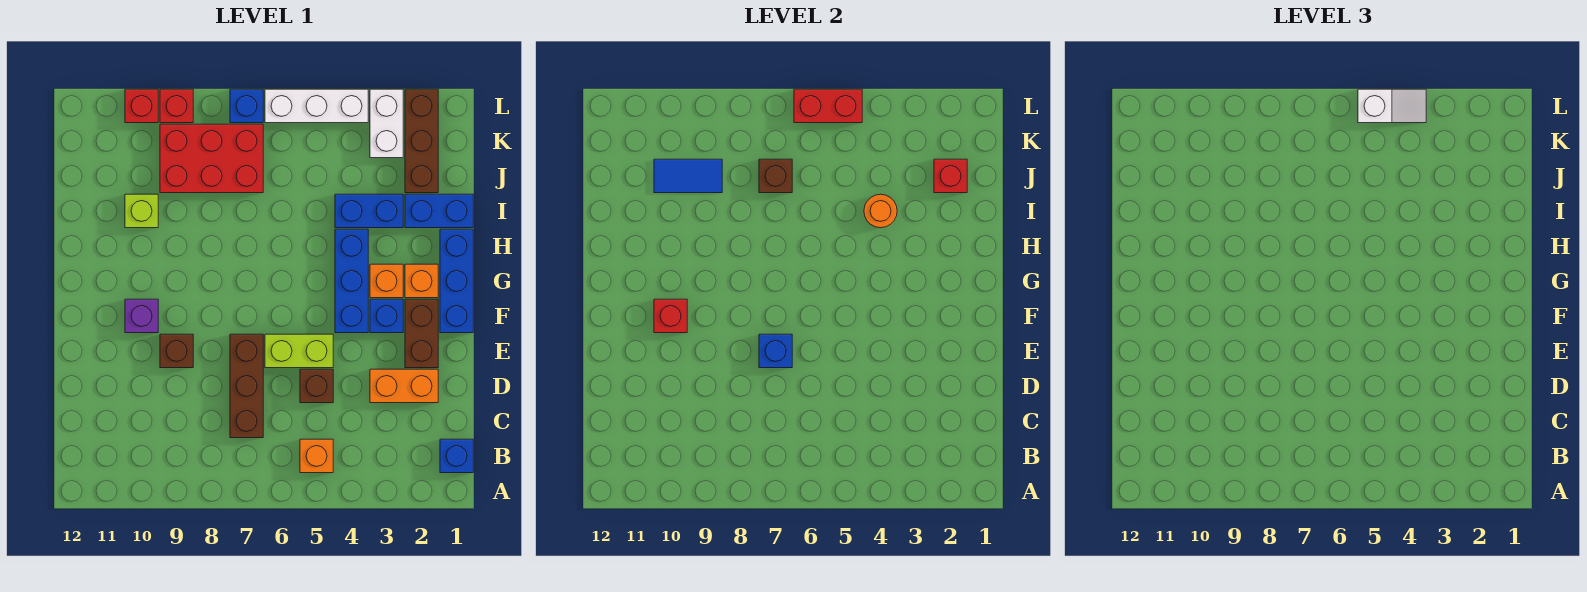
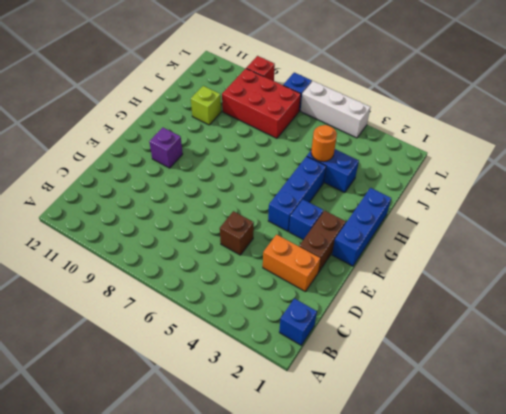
none -> orange 1x1 brick [300,439,333,473]
none -> brown 1x3 brick [230,334,263,438]
none -> lime 1x2 brick [265,334,333,368]
none -> brown 1x1 brick [160,334,193,368]

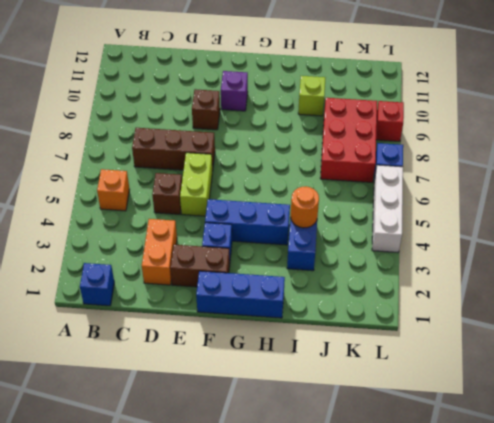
none -> orange 1x1 brick [405,264,438,298]
none -> orange 1x1 brick [370,264,403,298]
none -> blue 1x2 brick [405,194,473,228]
none -> brown 1x3 brick [405,89,438,193]

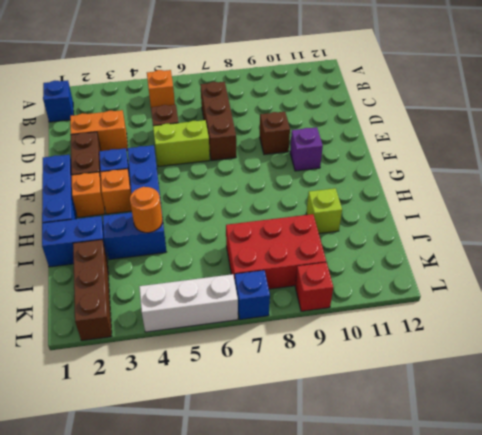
none -> white 1x2 brick [370,89,403,158]
none -> red 1x1 brick [125,89,158,123]
none -> blue 1x1 brick [759,334,792,368]
none -> red 1x1 brick [654,299,687,333]

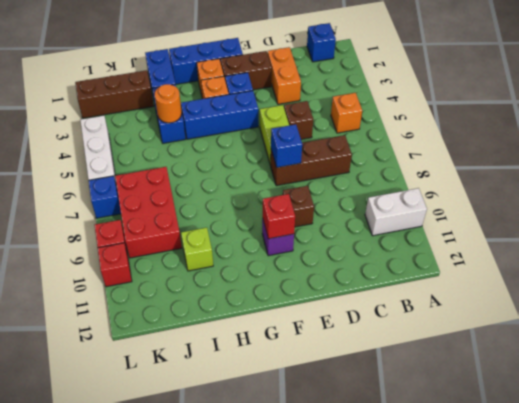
white 1x2 brick [365,188,427,236] -> white 1x2 brick moved to [370,89,403,158]
none -> red 1x1 brick [934,159,967,193]
none -> brown 1x1 brick [759,159,792,193]
none -> blue 1x2 tile [654,159,722,193]
none -> red 1x2 brick [794,89,862,123]

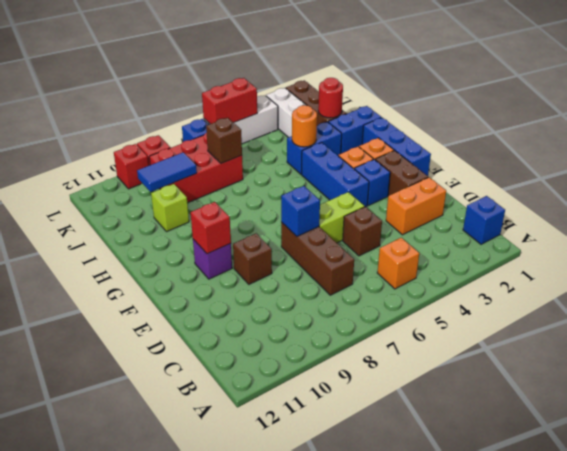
red 1x1 round brick [318,78,343,118] -> red 1x1 brick [934,159,967,193]
none -> white 1x2 slope [1358,89,1426,123]

